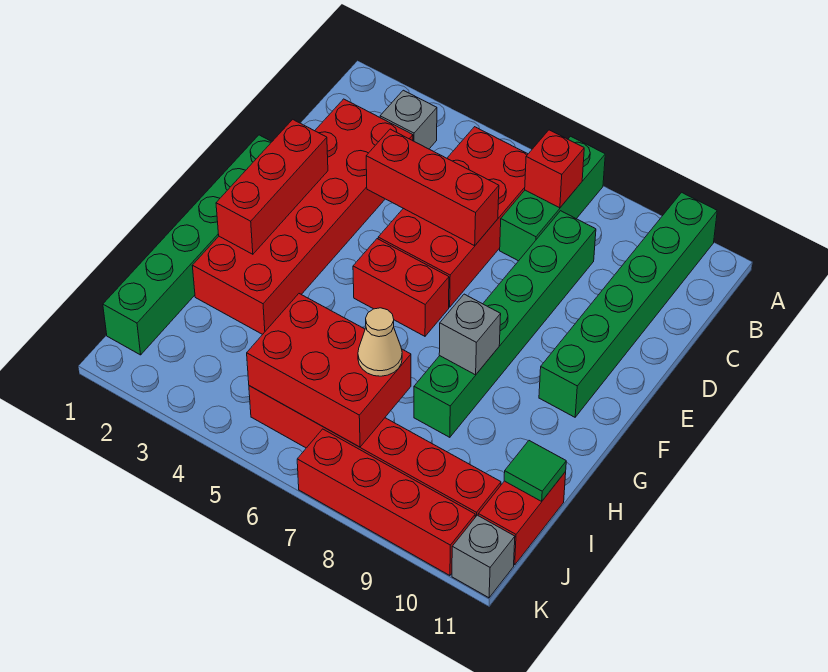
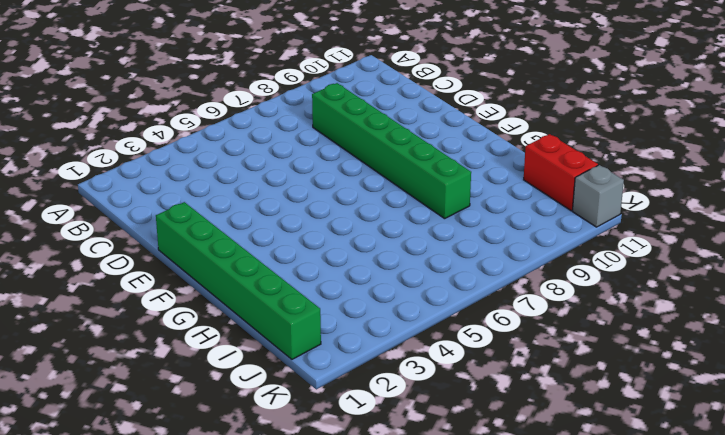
none -> green 1x3 brick [500,136,605,261]
none -> green 1x6 brick [539,192,717,417]
none -> grey 1x1 brick [380,90,437,149]

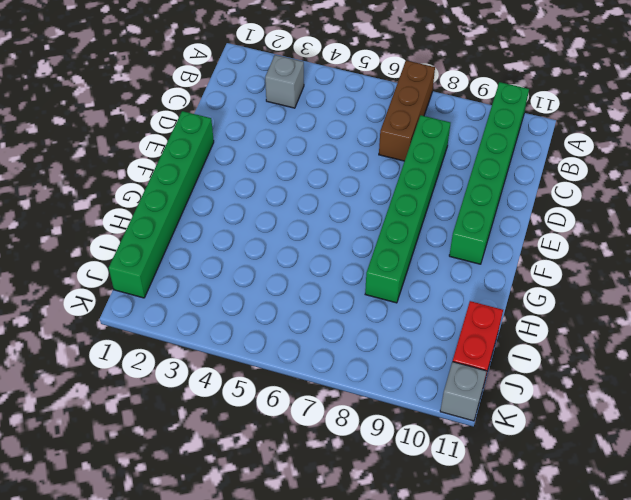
brown 1x3 brick [379,60,435,161] -> green 1x3 brick [500,136,605,261]
none -> red 2x4 brick [378,127,528,307]
none -> red 2x6 brick [192,99,413,334]
none -> red 1x2 brick [353,239,449,336]

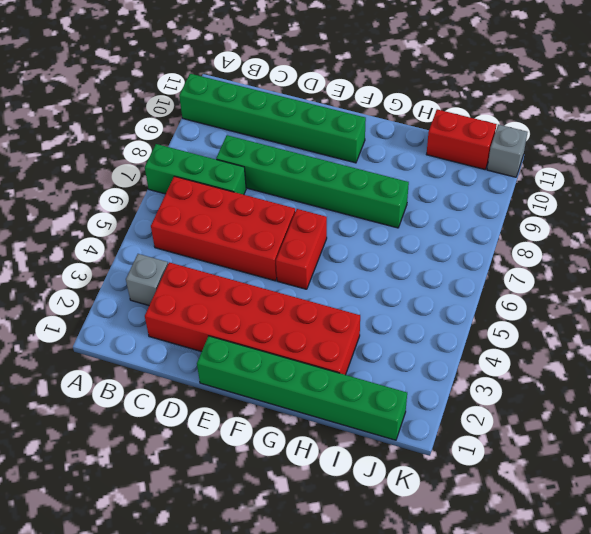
none -> red 1x6 brick [249,386,501,517]
none -> red 1x4 brick [297,429,475,576]
none -> red 1x1 brick [525,130,584,208]

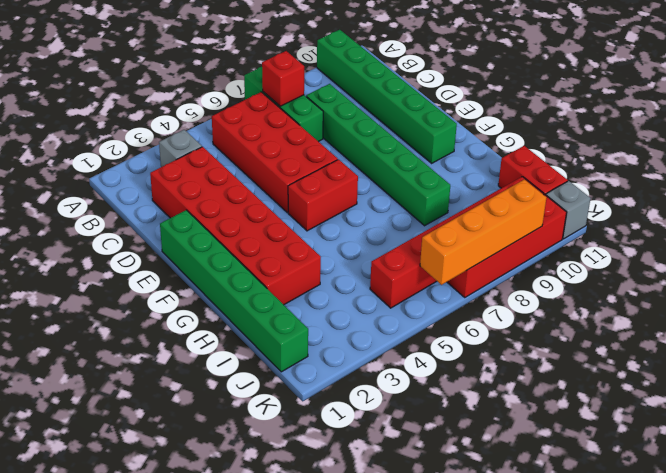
orange 1x4 brick [420,180,546,285] -> none
none -> red 1x3 brick [366,129,499,246]
none -> red 1x3 brick [216,119,328,254]
none -> grey 1x1 brick [439,294,501,375]

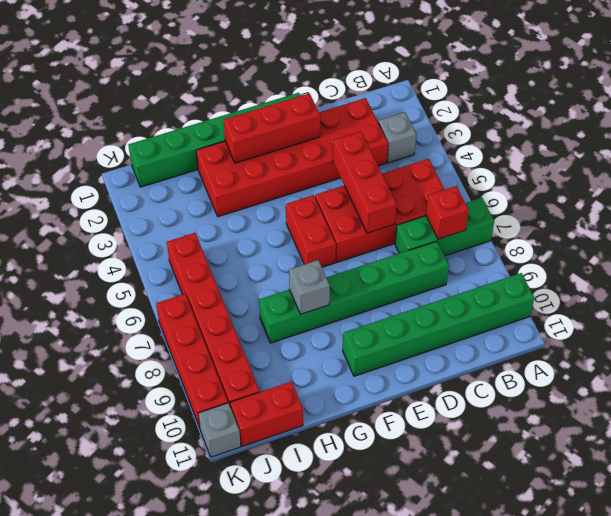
none -> red 2x3 brick [247,294,411,447]
none -> green 1x1 tile [504,441,566,502]
none -> tan 1x1 cone [358,308,402,376]

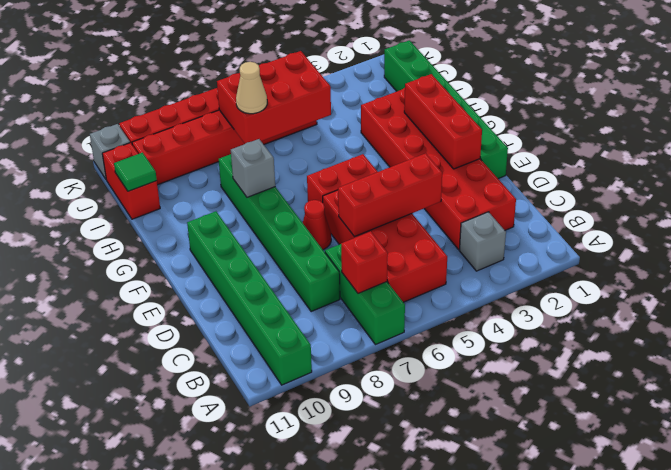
red 1x1 cone [303,200,331,250] -> none

